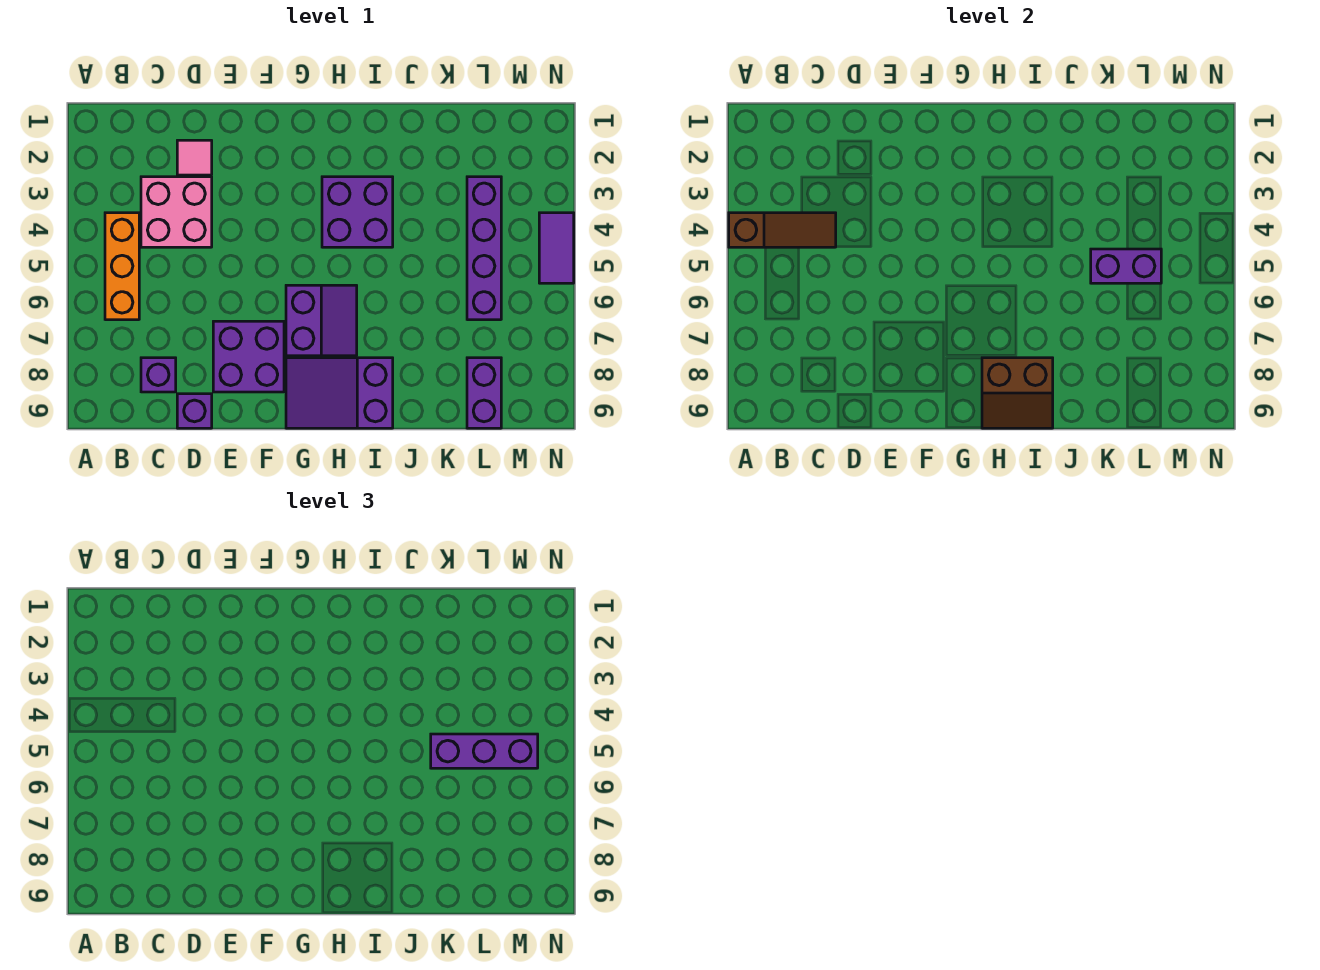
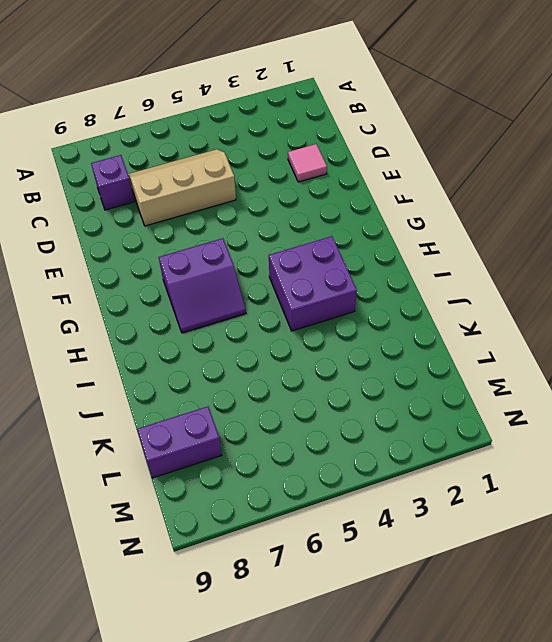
tan 2x3 slope [128,149,236,226] -> none
none -> orange 1x3 brick [105,213,139,320]
none -> pink 2x2 brick [141,177,212,247]
none -> purple 1x1 brick [177,394,212,428]

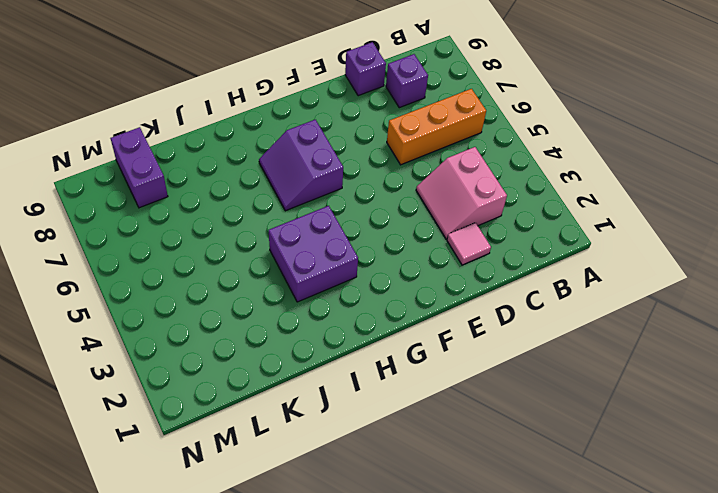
orange 1x3 brick [387,89,486,165] -> orange 1x3 brick turned to [105,213,139,320]
pink 2x2 slope [416,147,507,239] -> pink 2x2 brick [141,177,212,247]
none -> purple 2x2 brick [213,321,284,392]
none -> purple 2x3 slope [286,358,393,428]
none -> purple 1x4 brick [467,177,501,320]

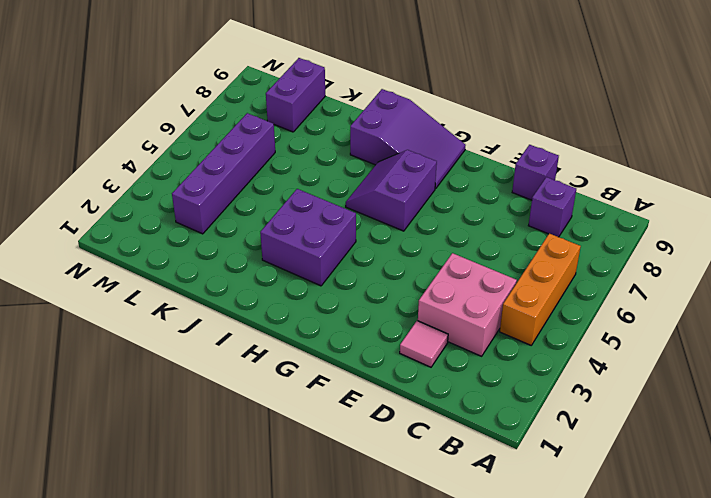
none -> purple 2x2 brick [213,321,284,392]
none -> purple 1x2 tile [539,213,574,283]
none -> brown 1x3 slope [729,213,836,247]

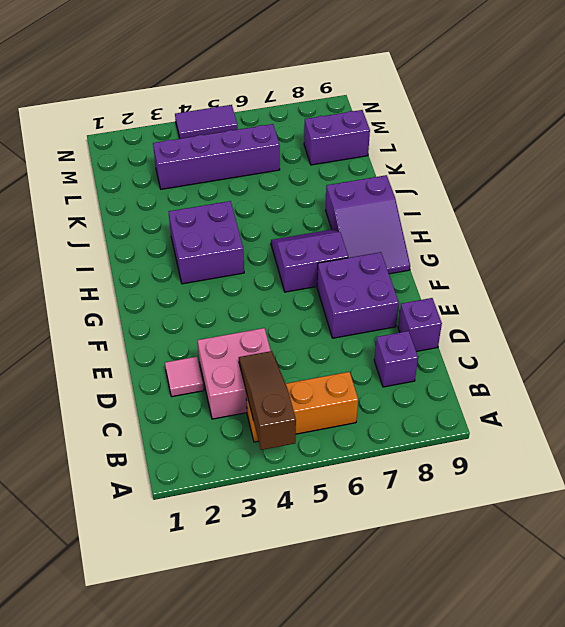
none -> brown 2x2 slope [982,358,1053,428]
none -> purple 1x2 brick [1091,249,1161,283]
none -> purple 1x3 brick [431,734,538,768]

